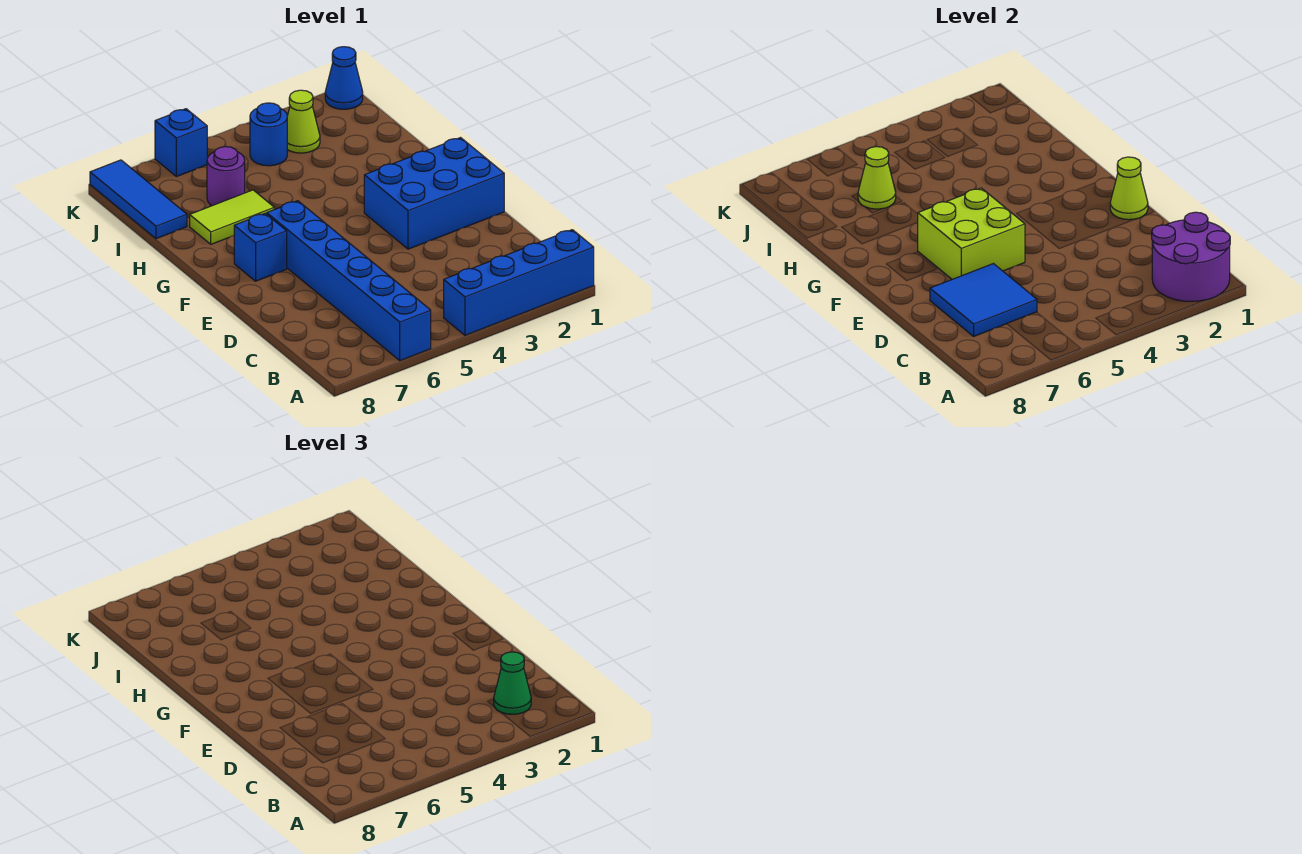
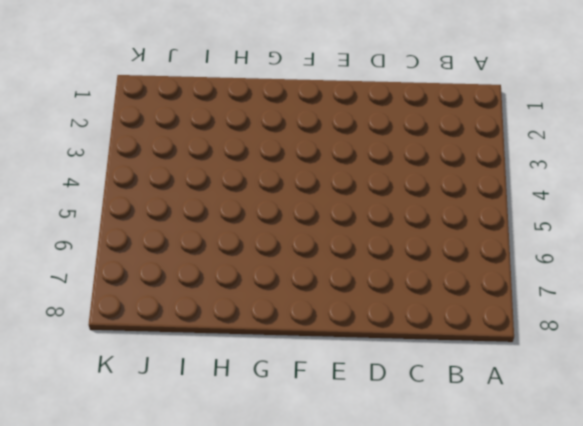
none -> blue 1x4 brick [444,230,594,335]
none -> blue 1x6 brick [267,201,431,361]
none -> blue 2x3 brick [364,138,504,249]

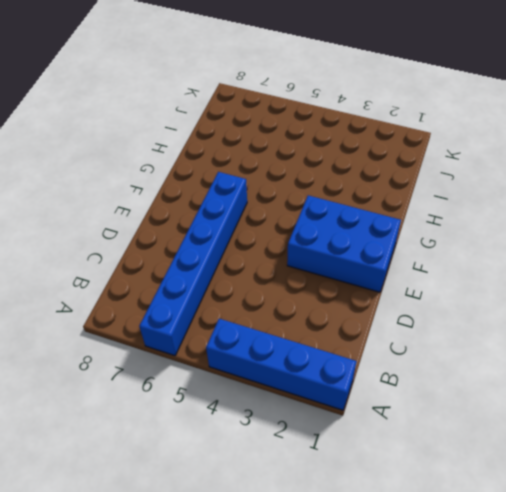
none -> blue 1x1 brick [234,213,287,281]
none -> lime 1x2 tile [190,190,274,244]
none -> purple 1x1 round brick [207,147,245,206]

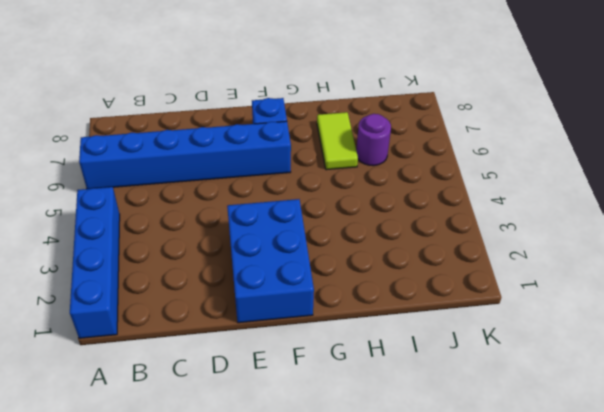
none -> blue 1x3 tile [90,160,187,239]
none -> lime 1x1 cone [287,90,320,153]
none -> blue 1x1 round brick [250,103,287,166]

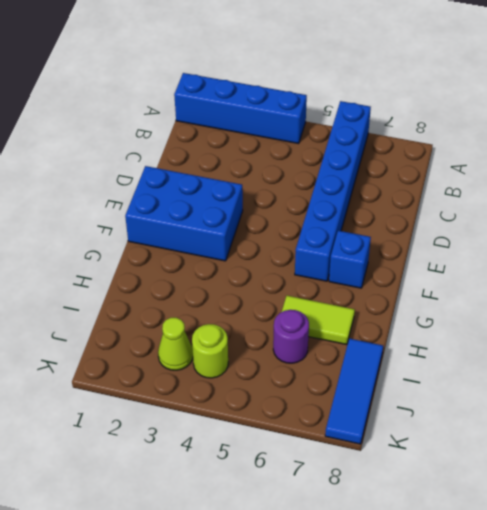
lime 1x1 round brick [192,324,228,378] -> blue 1x1 round brick [250,103,287,166]
none -> blue 1x1 cone [325,47,363,109]
none -> blue 1x1 brick [155,109,207,177]
none -> purple 2x2 round brick [1152,212,1230,301]

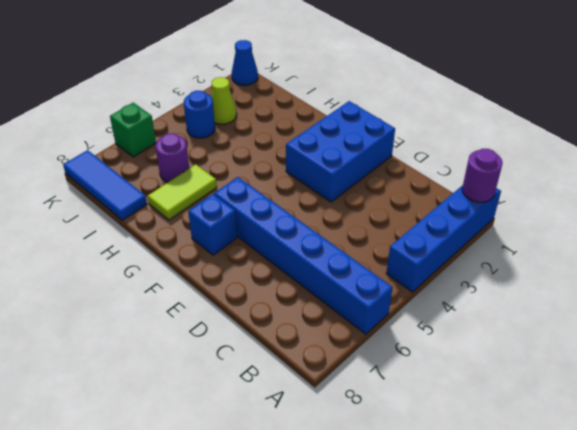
purple 1x1 round brick [462,149,503,202] -> purple 2x2 round brick [1152,212,1230,301]
green 1x1 brick [110,103,156,157] -> blue 1x1 brick [155,109,207,177]
none -> blue 2x2 tile [930,264,1037,336]
none -> lime 1x1 cone [1110,157,1148,220]
none -> lime 2x2 brick [917,188,1025,279]

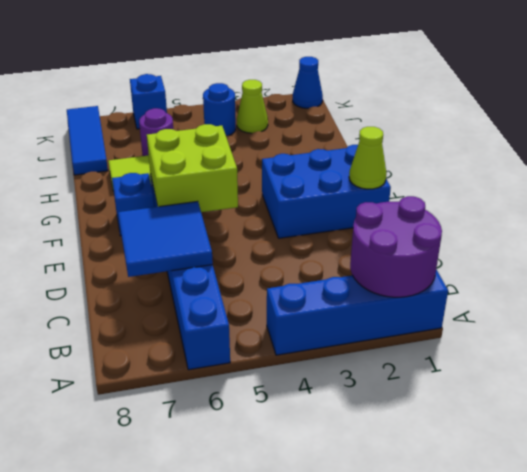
none -> lime 1x1 cone [858,147,896,209]
none -> green 1x1 cone [494,652,531,714]

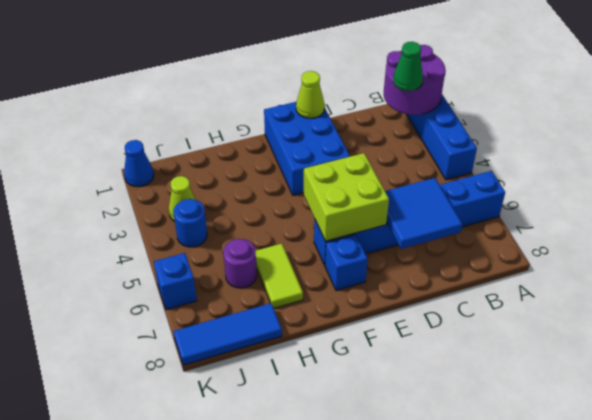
none -> lime 1x1 cone [858,147,896,209]

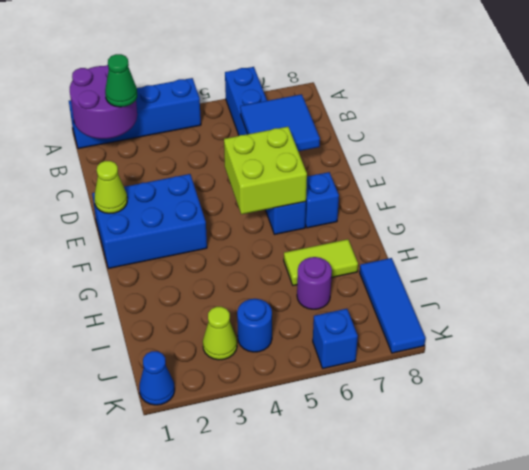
none -> lime 1x1 cone [858,147,896,209]

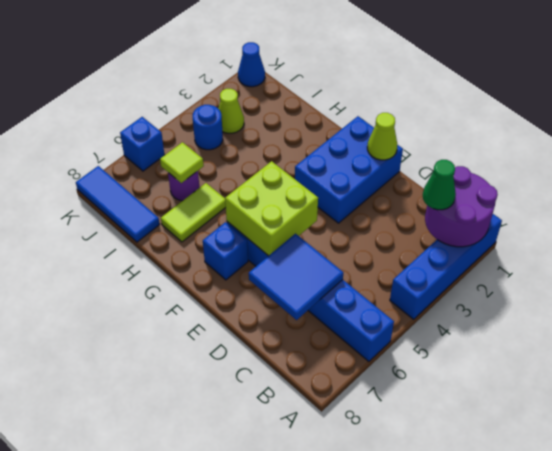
lime 1x1 tile [160,142,204,183] -> lime 1x1 cone [858,147,896,209]

